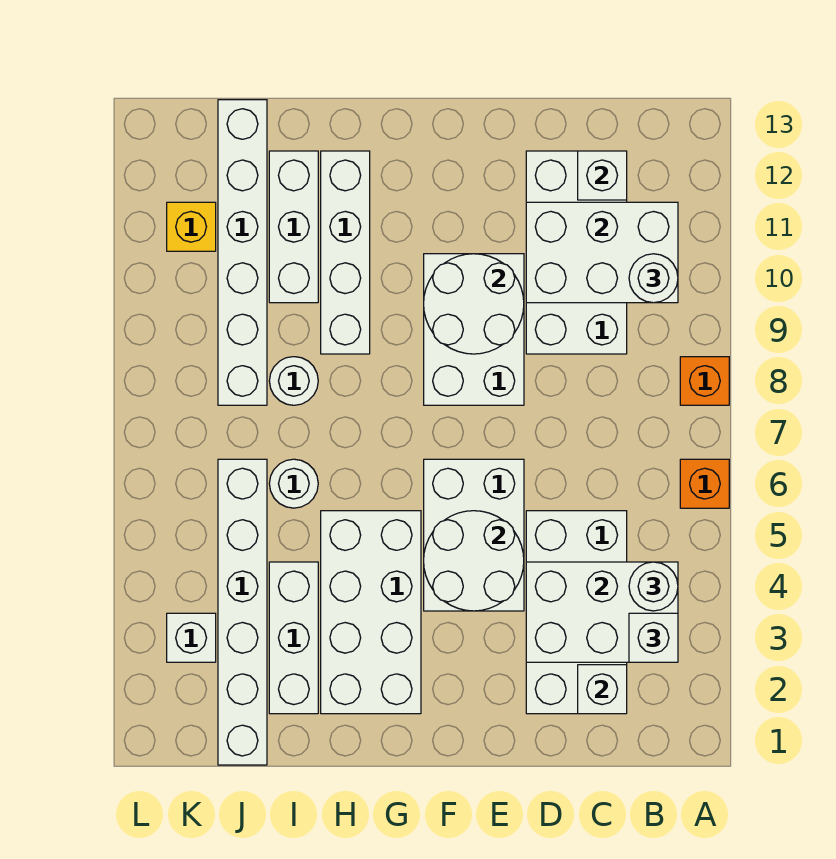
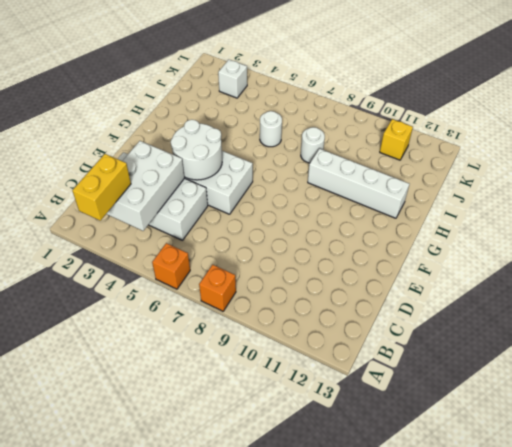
yellow 1x2 brick [72,154,131,220] -> white 1x1 brick [629,613,678,662]
none -> white 2x4 brick [526,151,627,354]
none -> white 2x3 brick [424,254,524,405]
none -> white 2x4 brick [321,511,421,714]

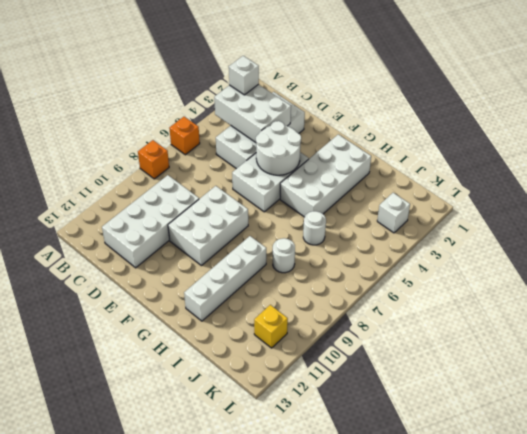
none -> white 1x3 brick [269,562,318,714]
none -> white 1x3 brick [269,151,318,303]
none -> white 1x6 brick [218,459,267,765]

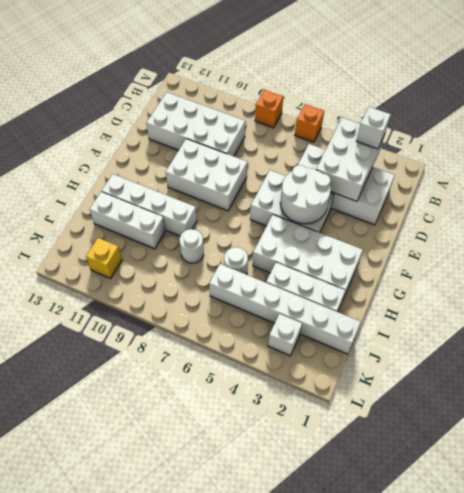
none -> white 1x6 brick [218,100,267,405]
none -> white 2x3 brick [526,202,678,303]
none -> white 1x1 brick [578,665,627,714]

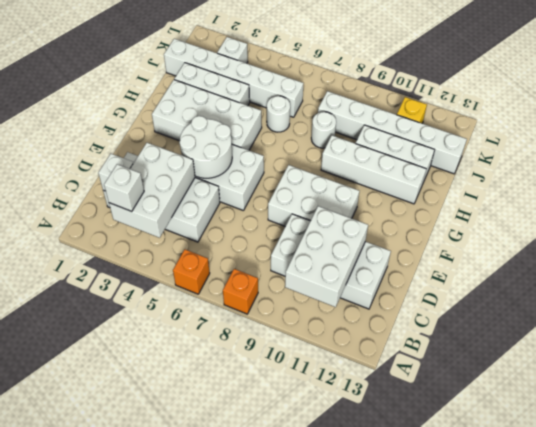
none -> white 1x1 brick [578,151,627,200]
none -> white 2x2 round brick [424,254,524,354]
none -> white 1x1 round brick [629,562,678,611]

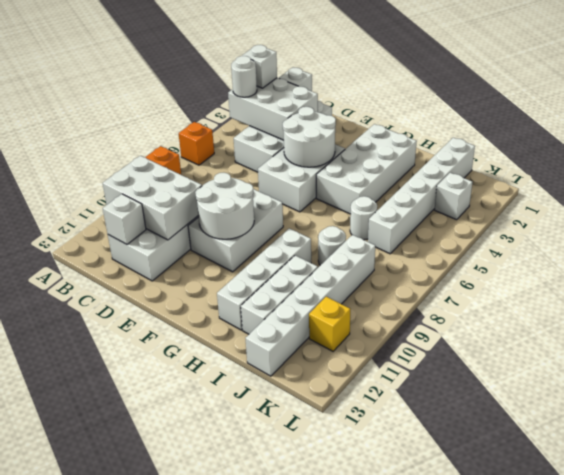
none -> white 1x3 brick [269,562,318,714]
none -> white 1x1 round brick [629,254,678,303]

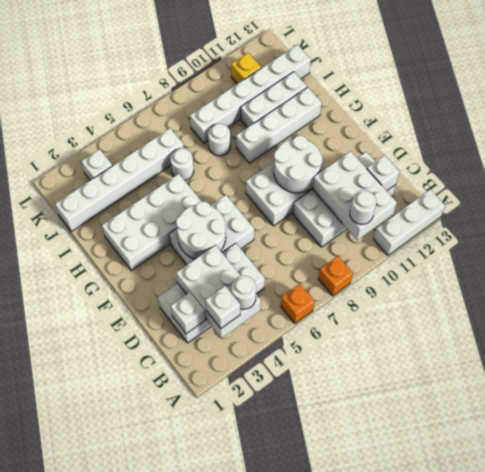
white 1x3 brick [374,189,445,255] -> white 1x3 brick moved to [269,562,318,714]

